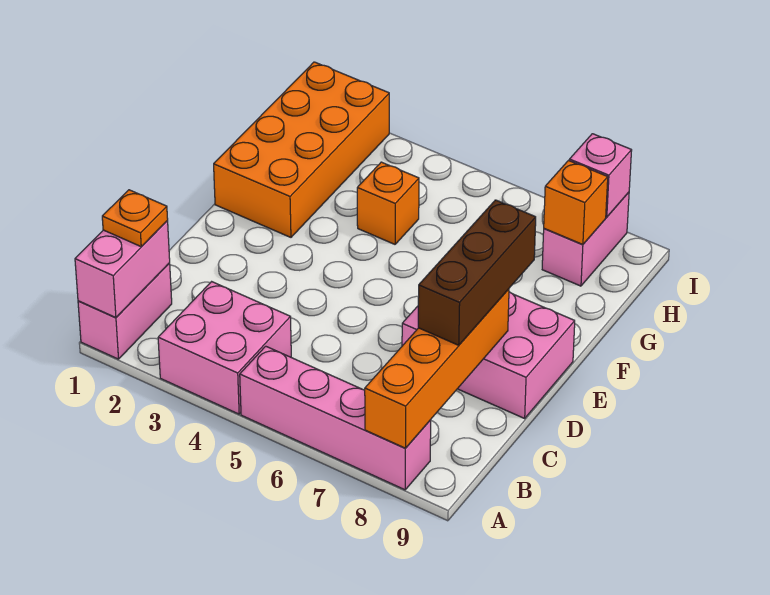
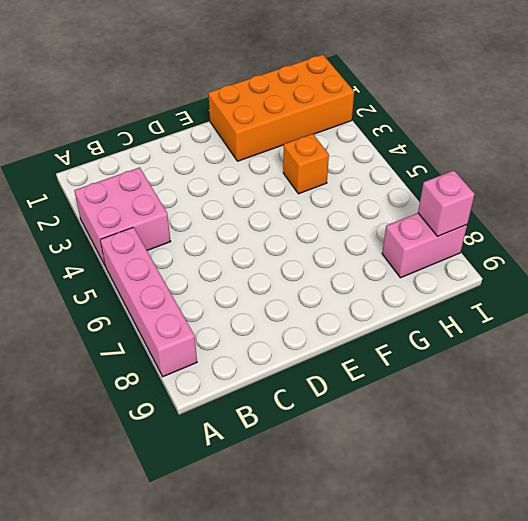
none -> pink 1x2 brick [78,263,172,359]
none -> pink 2x3 brick [402,292,575,418]
none -> pink 1x2 brick [75,221,170,318]

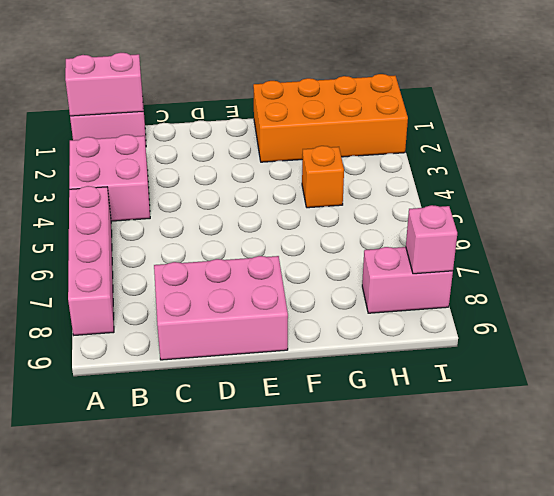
pink 2x3 brick [154,256,288,360] -> pink 2x3 brick turned to [402,292,575,418]
none -> orange 1x4 brick [365,289,509,448]
none -> orange 1x1 brick [544,161,608,245]
none -> orange 1x1 plate [102,190,168,247]

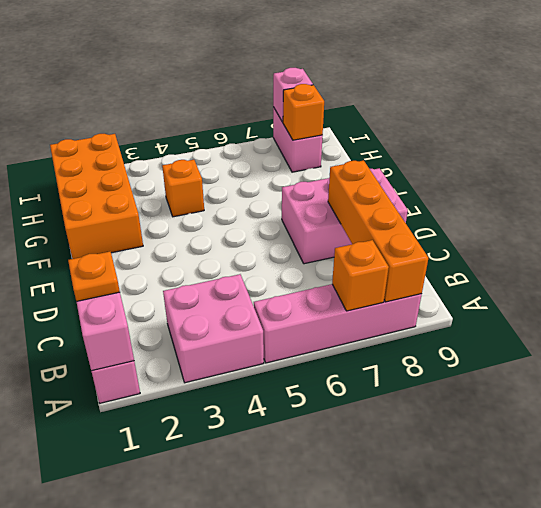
orange 1x1 brick [332,240,389,311] -> none
none -> brown 1x3 brick [418,200,536,345]

